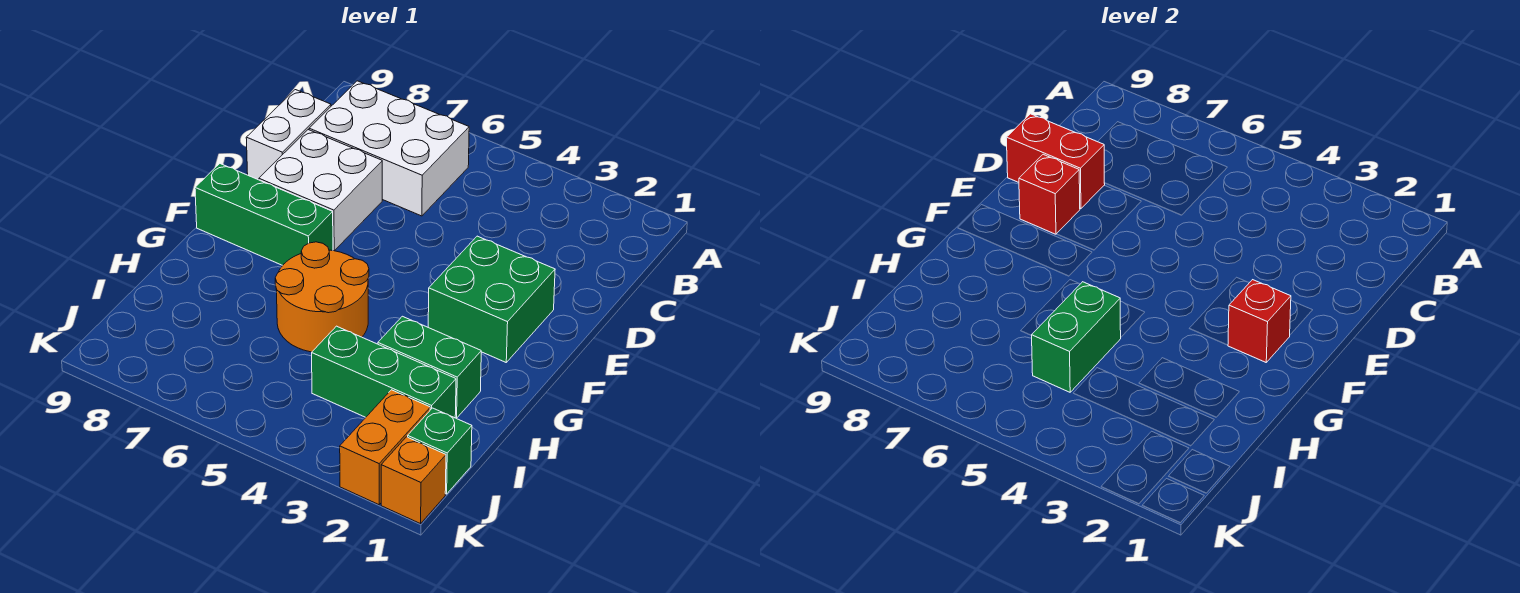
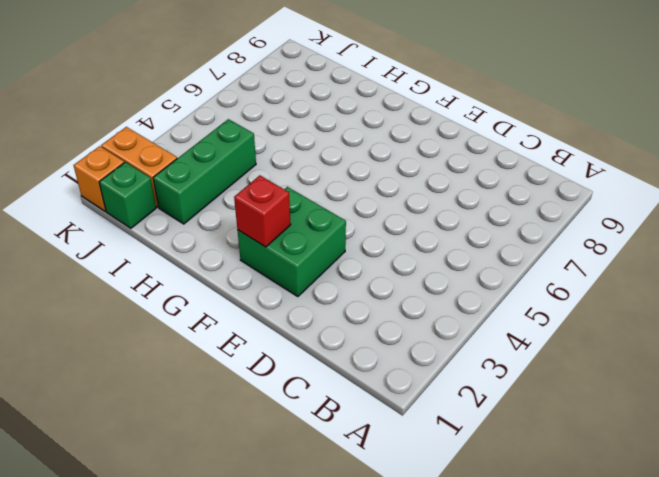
none -> white 2x3 brick [309,81,469,216]
none -> white 1x2 brick [246,90,331,180]
none -> white 2x2 brick [259,130,382,251]

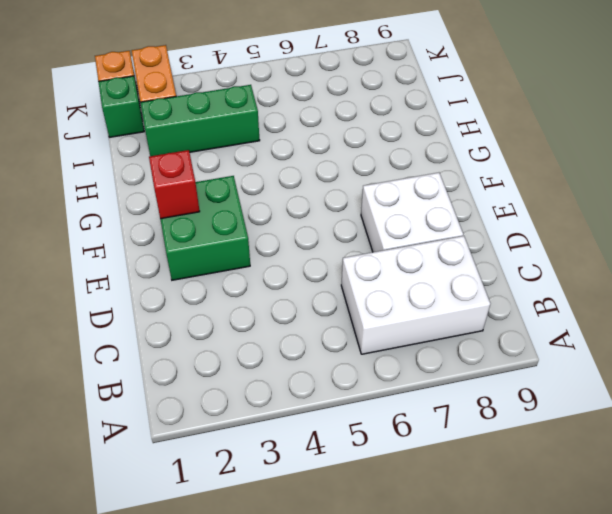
none -> white 1x2 brick [246,90,331,180]
none -> green 1x3 brick [195,164,333,265]
none -> orange 2x2 round brick [275,242,369,352]

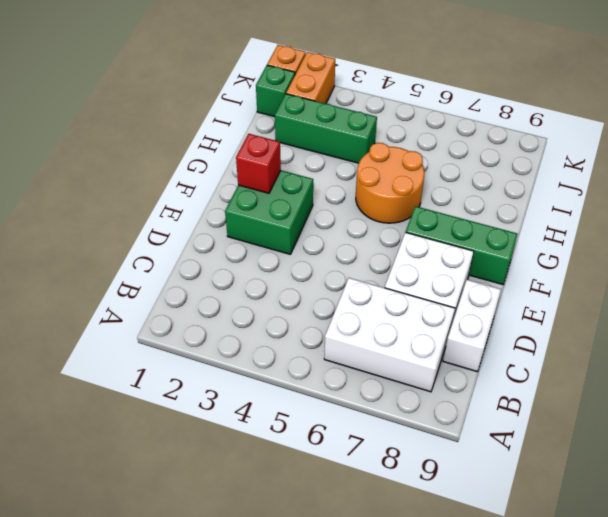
none -> green 1x2 brick [378,316,481,418]
none -> red 1x2 brick [1006,114,1105,209]
none -> red 1x1 brick [1019,154,1080,234]

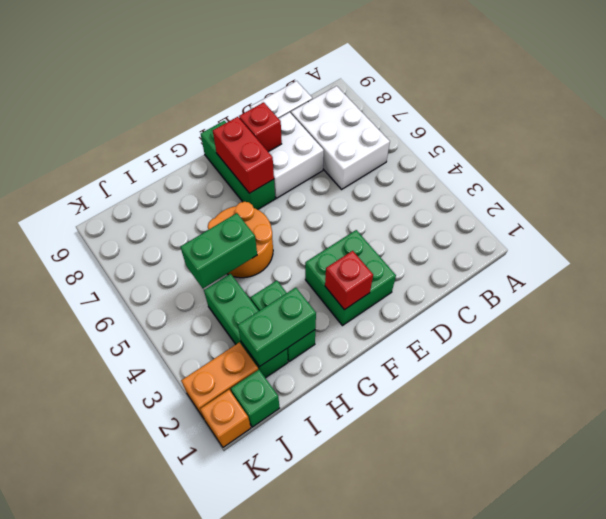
red 1x2 brick [213,117,274,193] -> red 1x2 brick moved to [1006,114,1105,209]
green 1x2 brick [238,288,316,367] -> none

